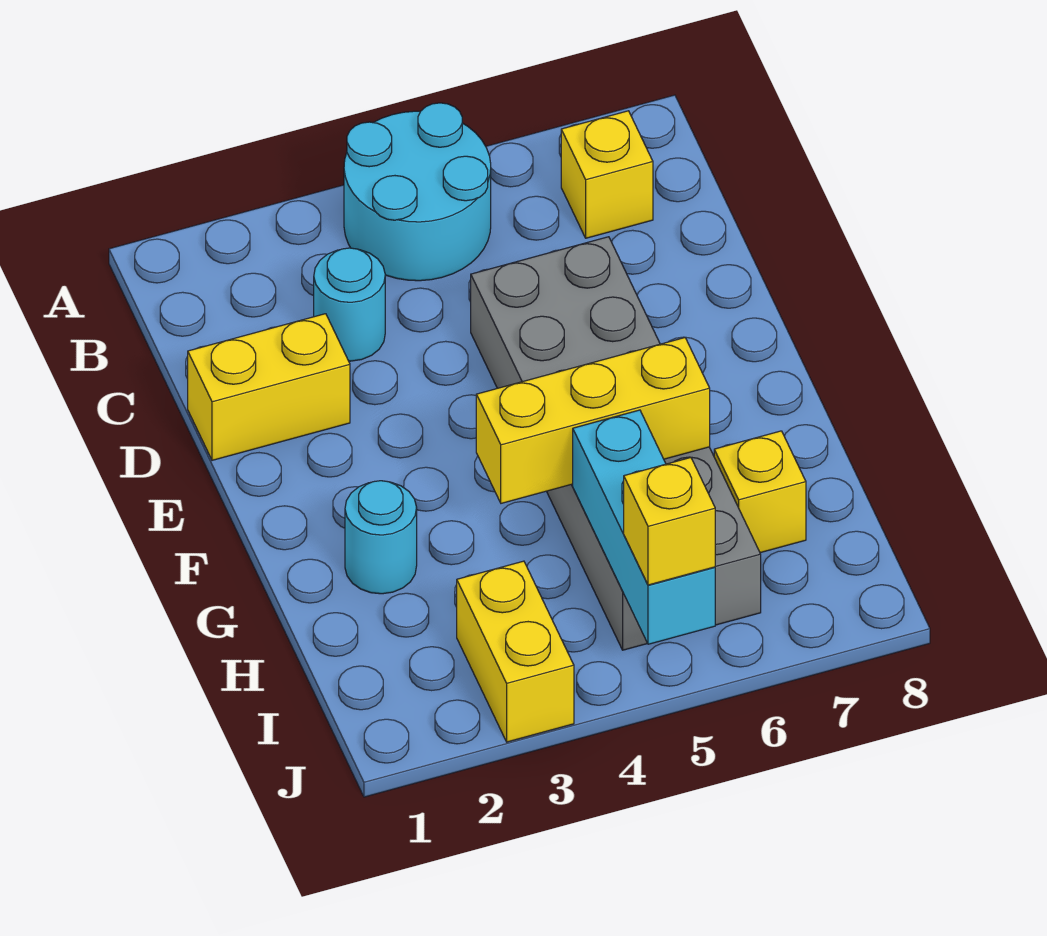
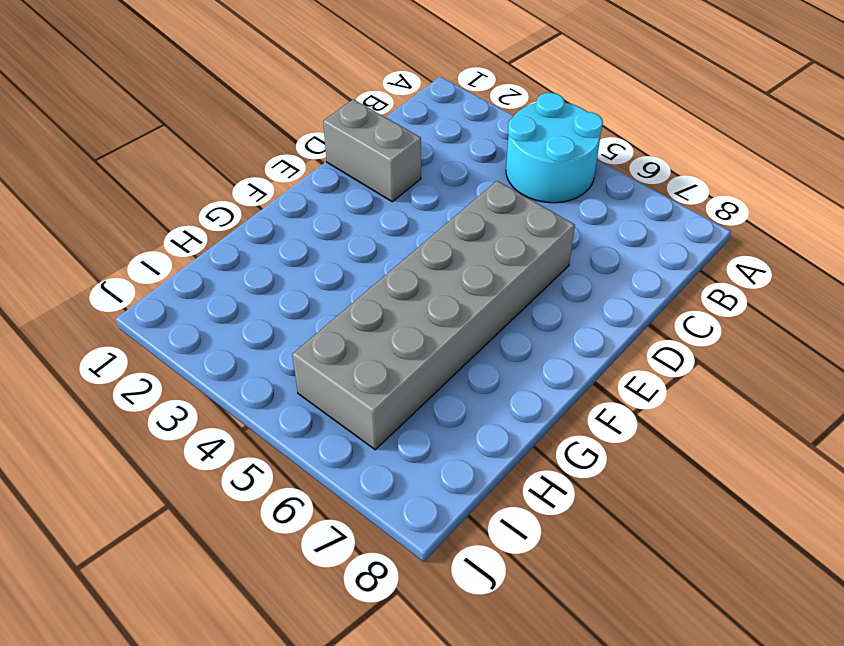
grey 1x2 brick [323,99,421,202] -> yellow 1x2 brick [188,314,350,460]
none -> yellow 1x1 brick [561,111,653,238]
none -> cyan 1x1 round brick [314,248,385,361]

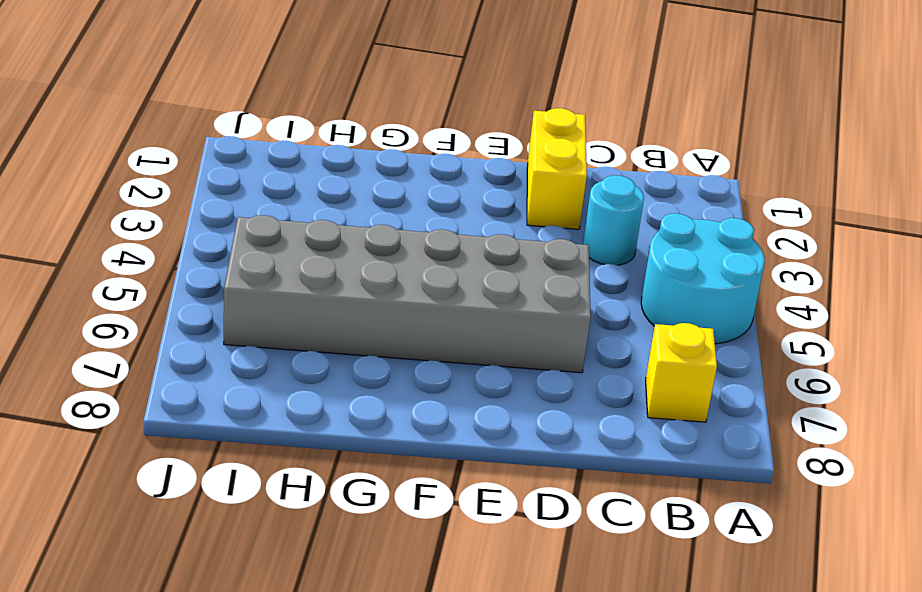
none -> cyan 1x1 round brick [345,481,417,594]
none -> yellow 1x1 brick [714,431,806,553]

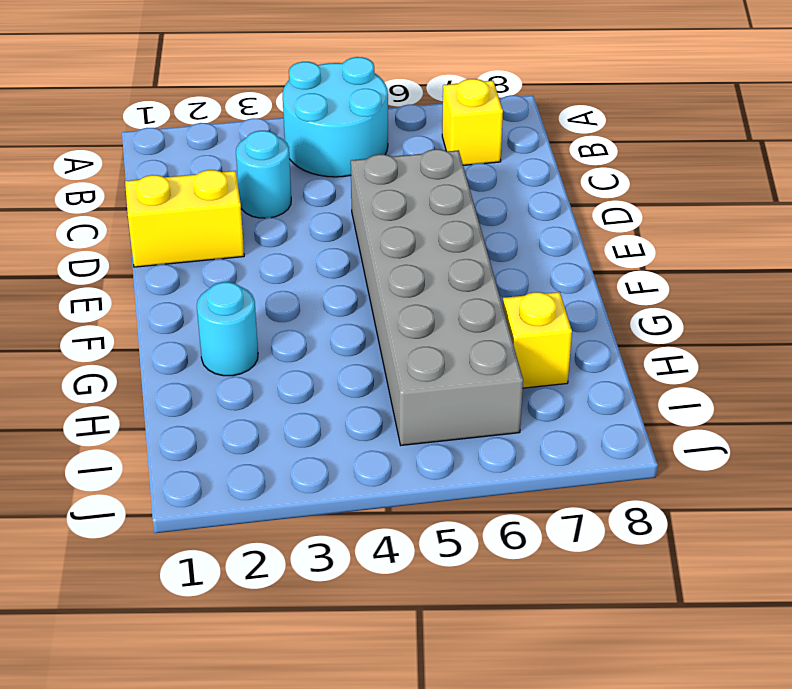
none -> yellow 1x2 brick [457,561,574,742]
none -> yellow 1x3 brick [476,338,710,503]

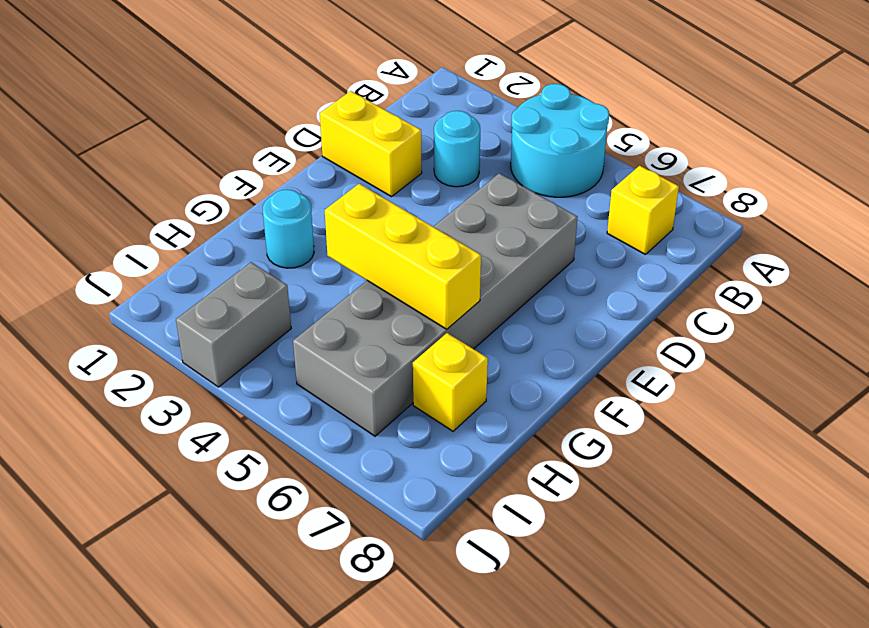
grey 1x2 brick [176,262,291,387] -> yellow 1x2 brick [457,561,574,742]
none -> cyan 1x3 brick [573,410,715,644]
none -> yellow 1x1 brick [624,457,715,585]

